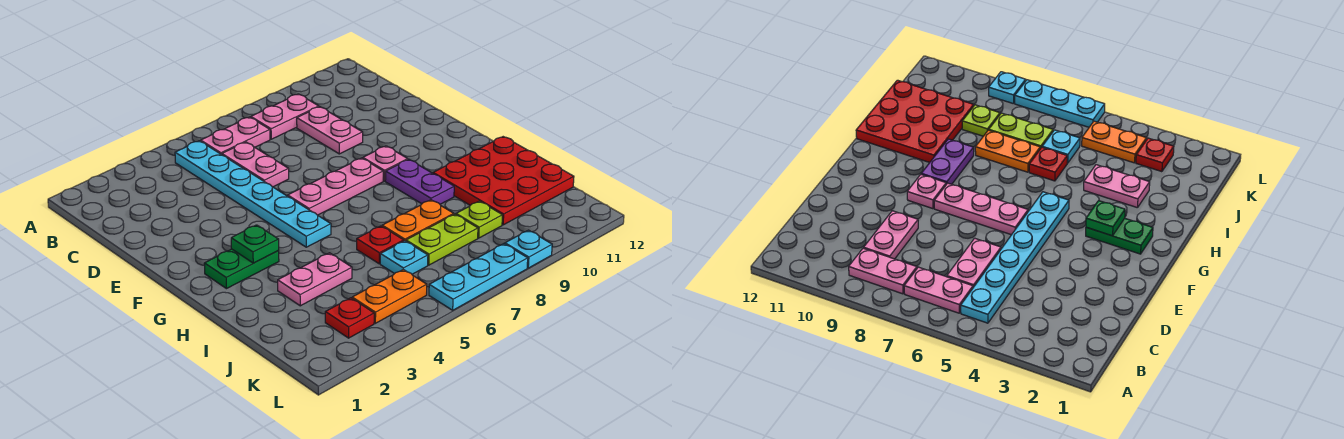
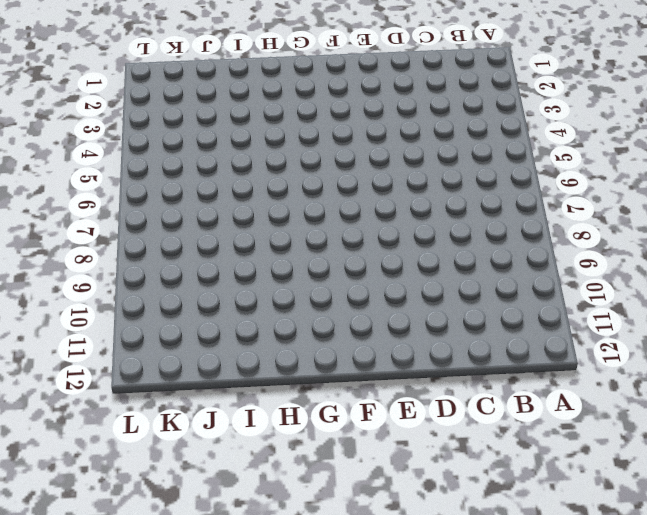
none -> cyan 1x6 plate [175,141,331,247]
none -> pink 1x2 plate [201,117,270,155]
none -> pink 1x2 plate [251,94,319,139]

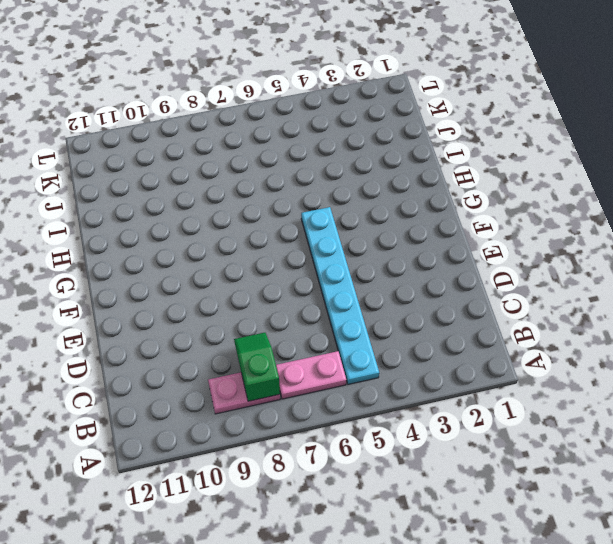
green 1x2 slope [234,333,280,401] -> none
none -> pink 1x2 plate [222,142,289,187]
none -> pink 1x2 plate [297,107,363,154]
none -> pink 1x3 plate [288,158,383,215]

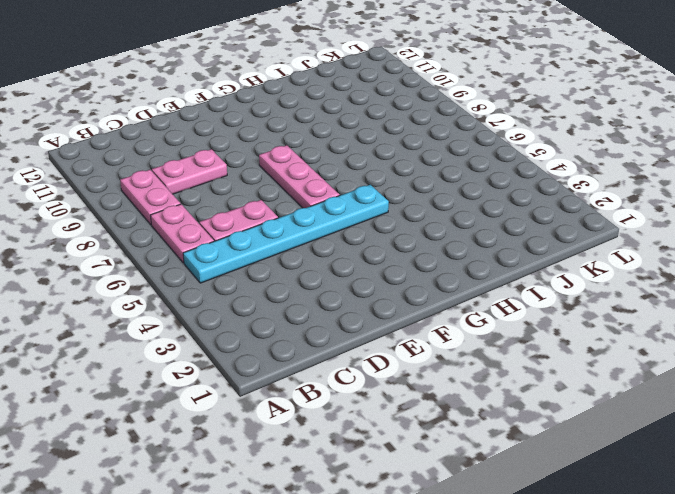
none -> pink 1x1 plate [363,146,408,181]
none -> green 1x2 plate [204,249,279,289]
none -> purple 1x2 plate [385,159,454,204]

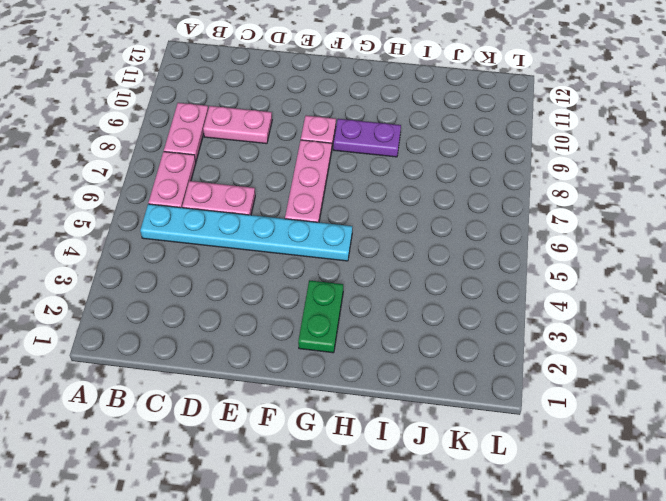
none -> red 3x3 plate [433,137,574,225]
none -> pink 1x2 plate [278,253,352,306]
none -> red 1x1 plate [357,226,404,264]

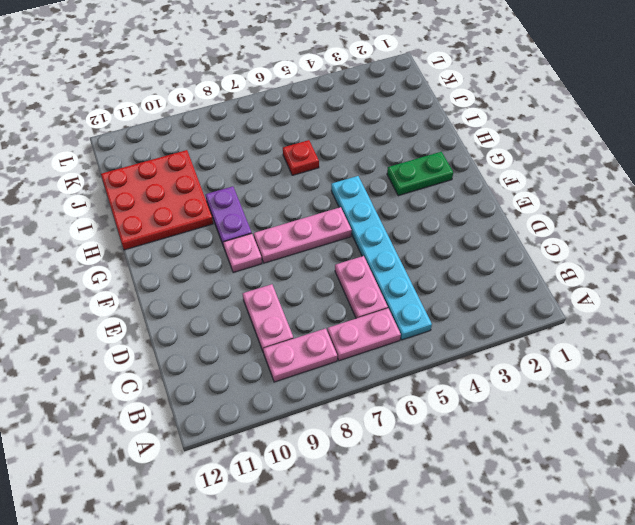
none -> pink 1x2 plate [278,253,352,306]
none -> orange 1x2 plate [382,200,454,241]
none -> cyan 1x1 plate [380,241,428,274]

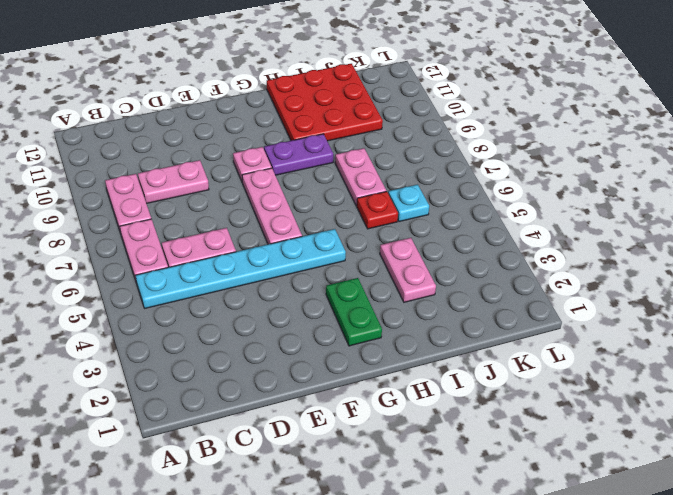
pink 1x2 plate [335,148,386,206] -> orange 1x2 plate [382,200,454,241]
none -> lime 1x2 plate [406,214,478,265]
none -> lime 1x1 plate [456,201,502,238]
none -> red 1x1 plate [325,298,374,338]

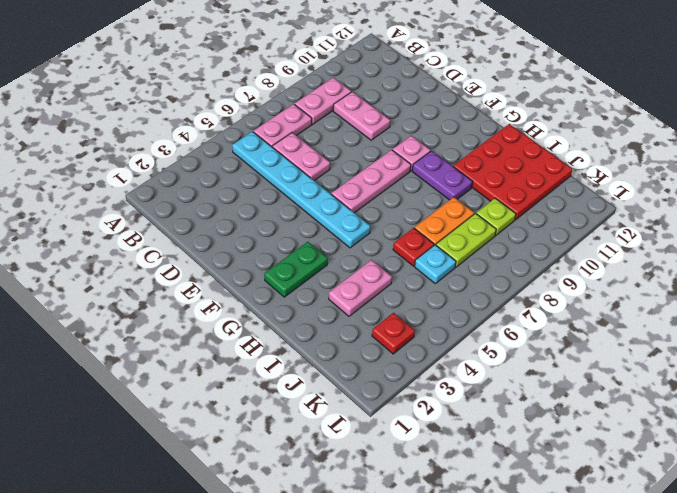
none -> orange 1x2 plate [352,270,427,323]
none -> cyan 1x3 plate [429,244,528,310]
none -> cyan 1x1 plate [505,230,552,268]

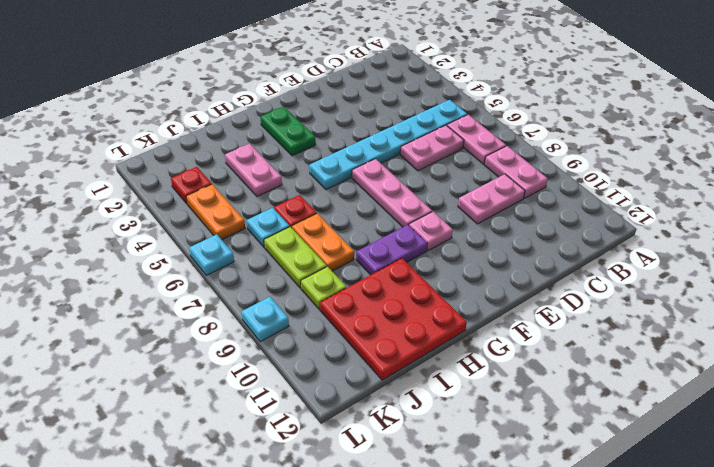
cyan 1x1 plate [189,234,234,275] -> cyan 1x3 plate [429,244,528,310]
none -> green 1x1 plate [231,225,279,263]

